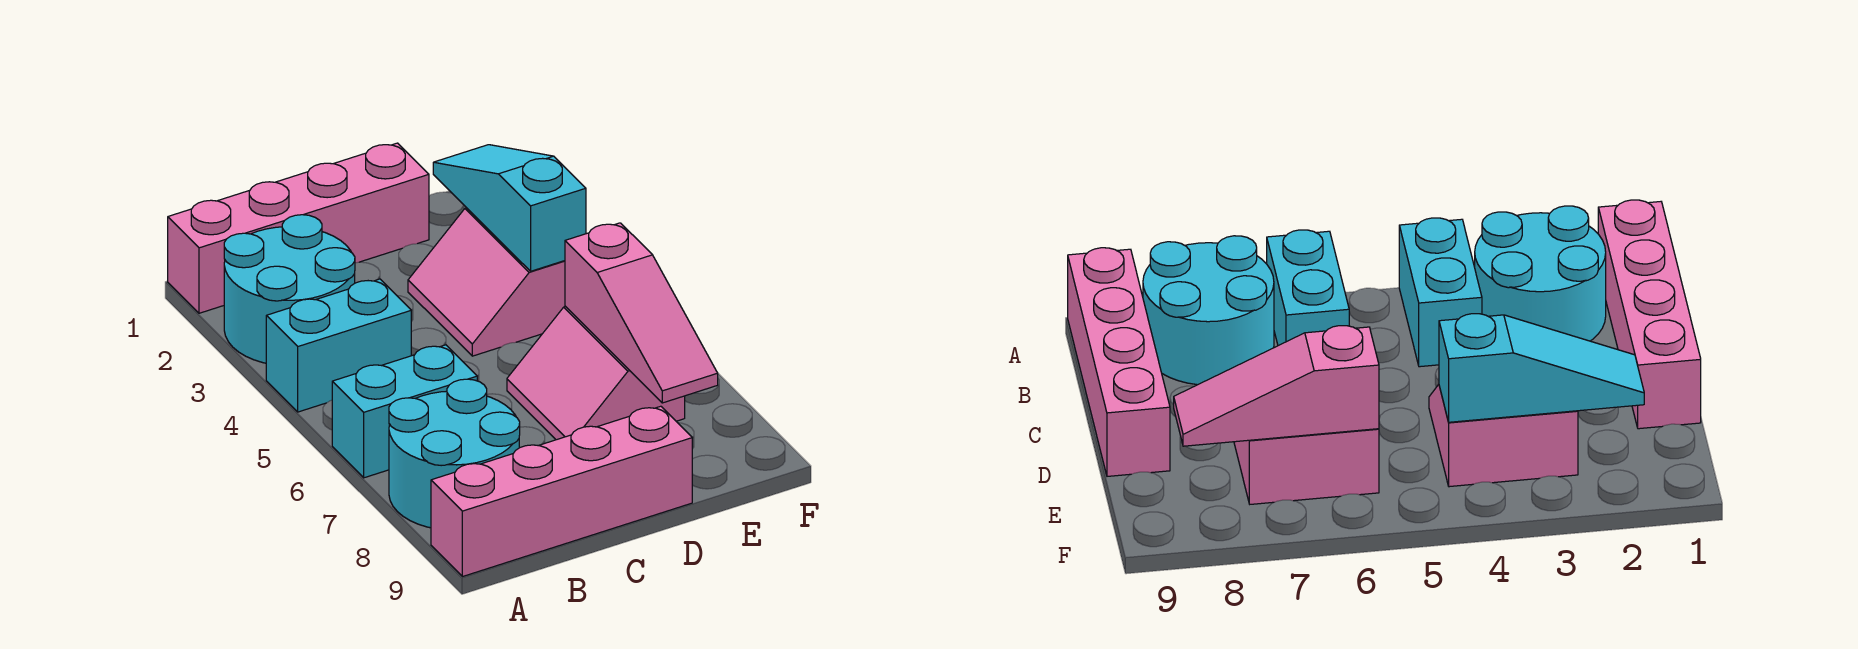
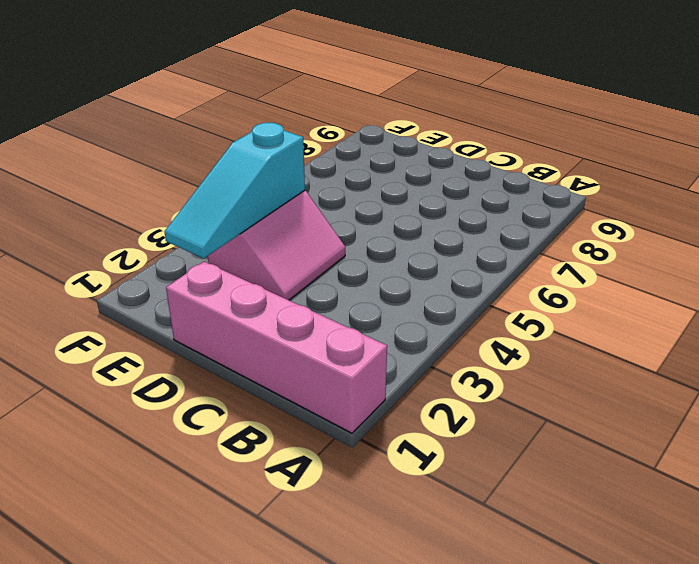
none -> cyan 2x2 round brick [224,215,355,363]
none -> cyan 1x2 brick [266,279,411,412]

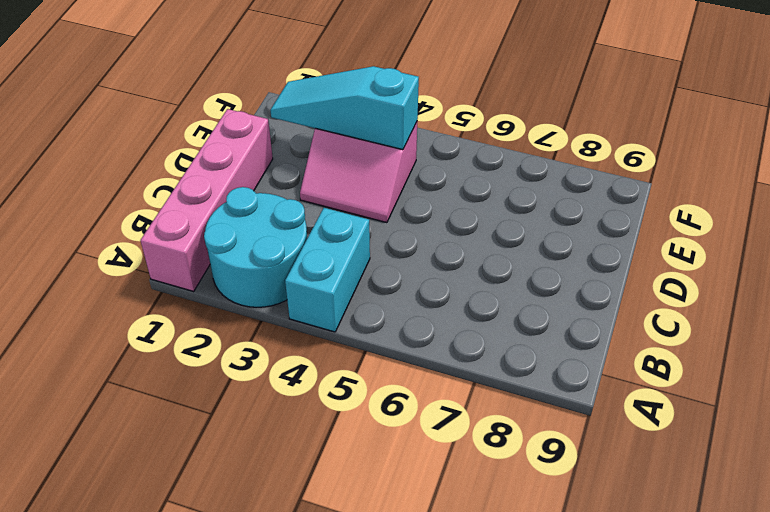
none -> cyan 1x2 brick [332,345,477,478]
none -> cyan 2x2 round brick [389,379,520,528]

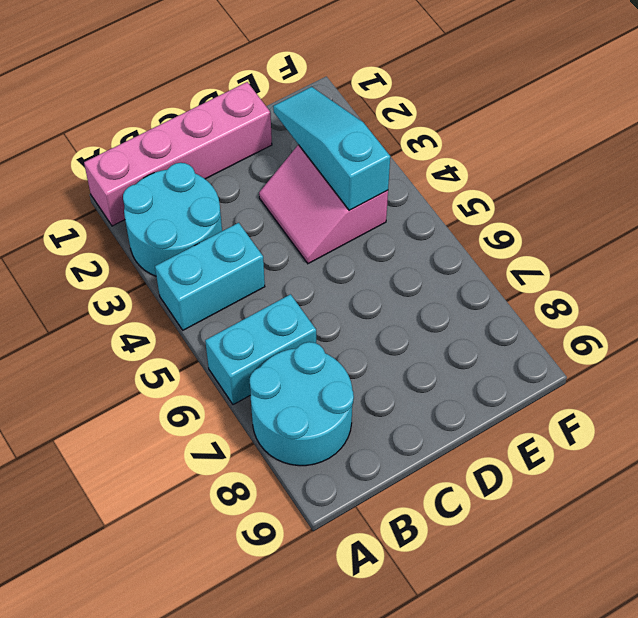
none -> pink 1x4 brick [431,406,692,577]
none -> pink 2x2 slope [507,306,685,440]

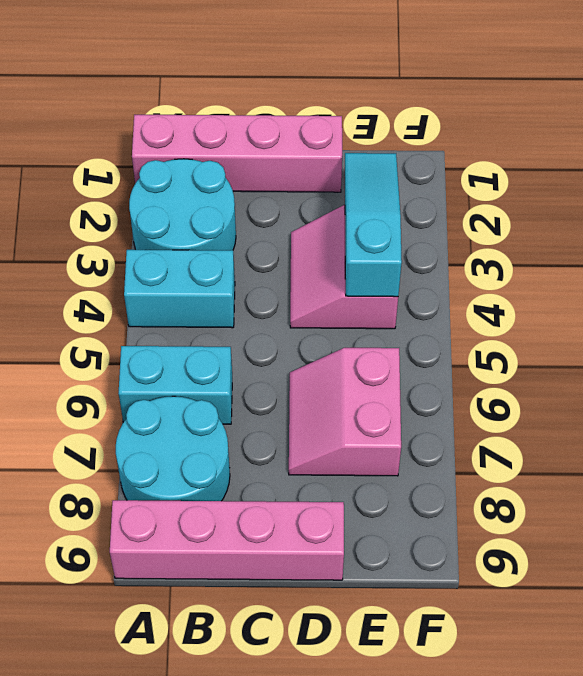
none -> pink 1x3 slope [565,223,718,403]

